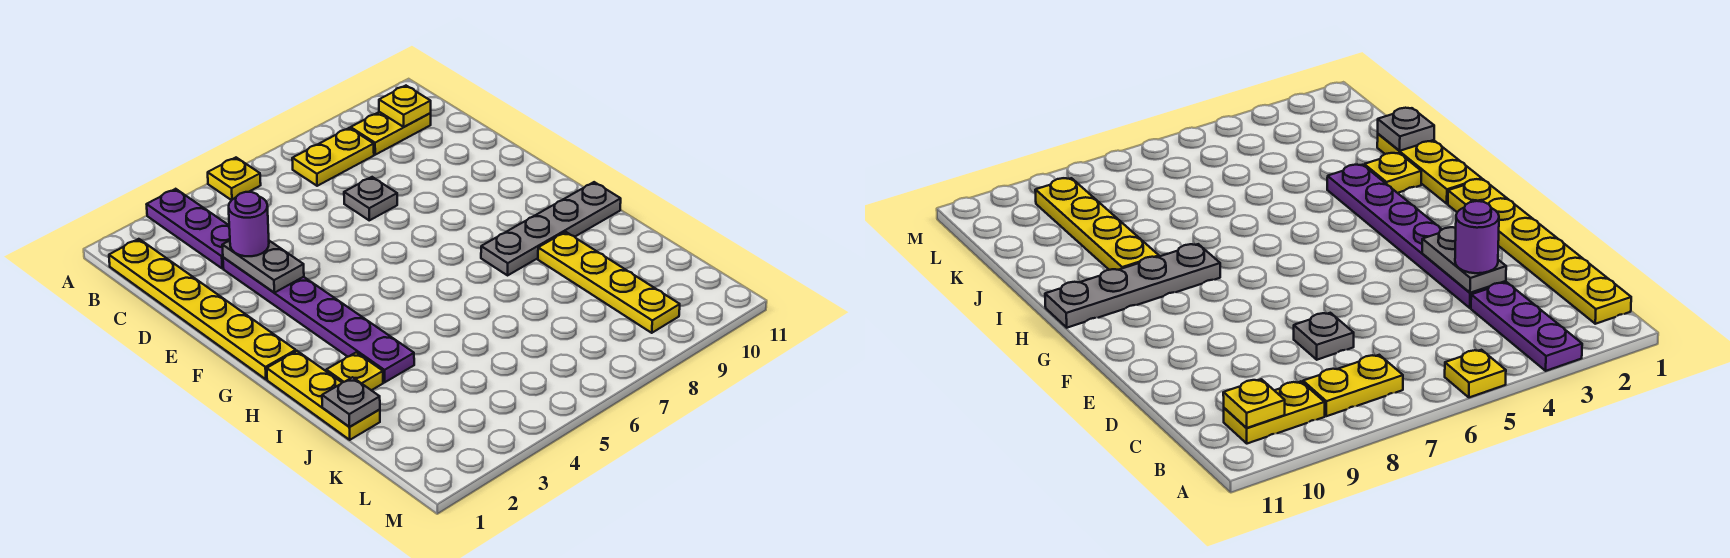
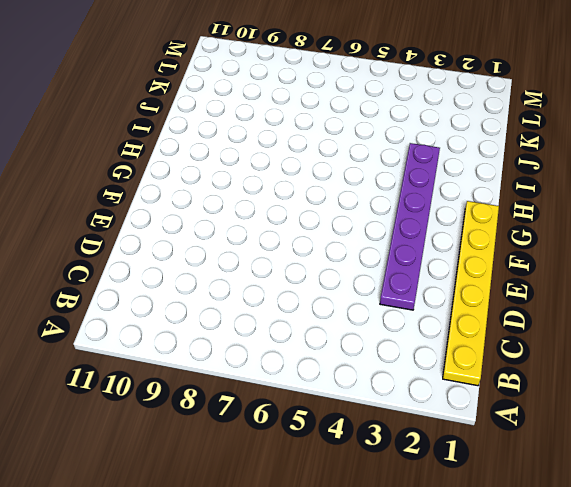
none -> purple 1x3 plate [147,189,230,269]
none -> yellow 1x1 plate [208,158,261,200]
none -> yellow 1x2 plate [292,128,374,186]

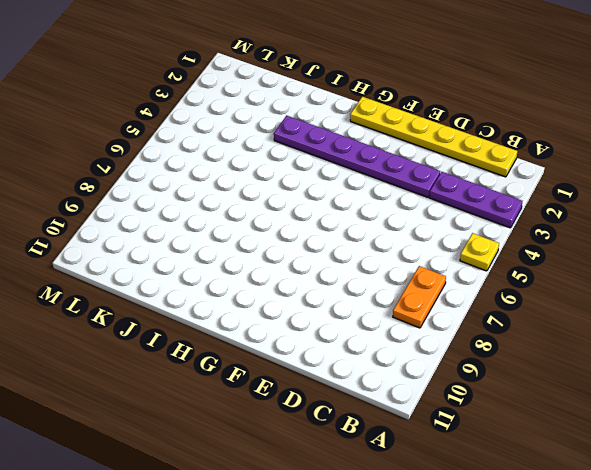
orange 1x2 plate [393,266,446,328] -> yellow 1x2 plate [292,128,374,186]
none -> yellow 1x2 plate [351,112,431,155]
none -> grey 1x1 plate [344,177,397,220]
none -> yellow 1x3 plate [267,351,380,440]

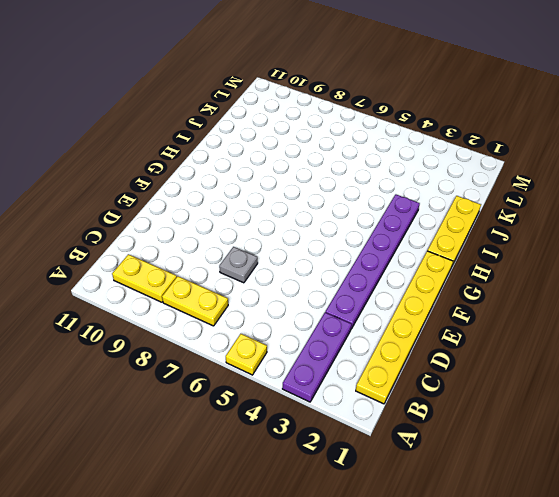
none -> grey 1x4 plate [481,182,621,275]
none -> yellow 1x1 plate [326,352,383,390]
none -> yellow 1x4 plate [538,232,680,333]

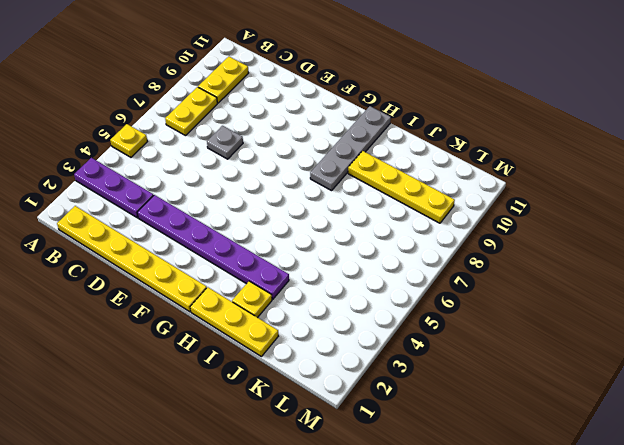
none -> yellow 1x1 plate [379,86,431,127]
none -> grey 1x2 plate [222,241,304,293]
none -> grey 1x1 plate [322,377,380,427]

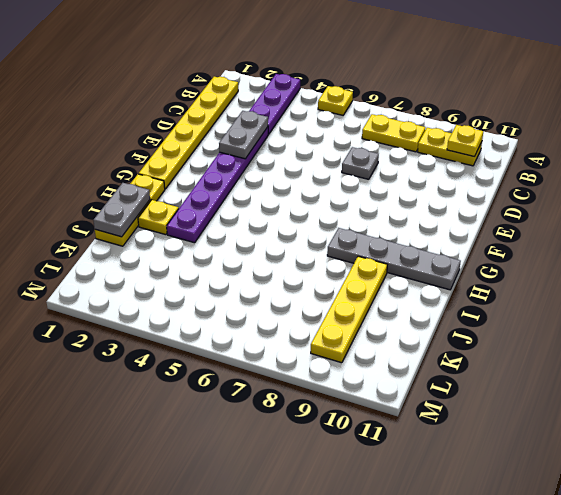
grey 1x2 plate [93,183,150,237] -> grey 1x1 plate [322,377,380,427]
none -> purple 1x1 round brick [229,192,269,256]

